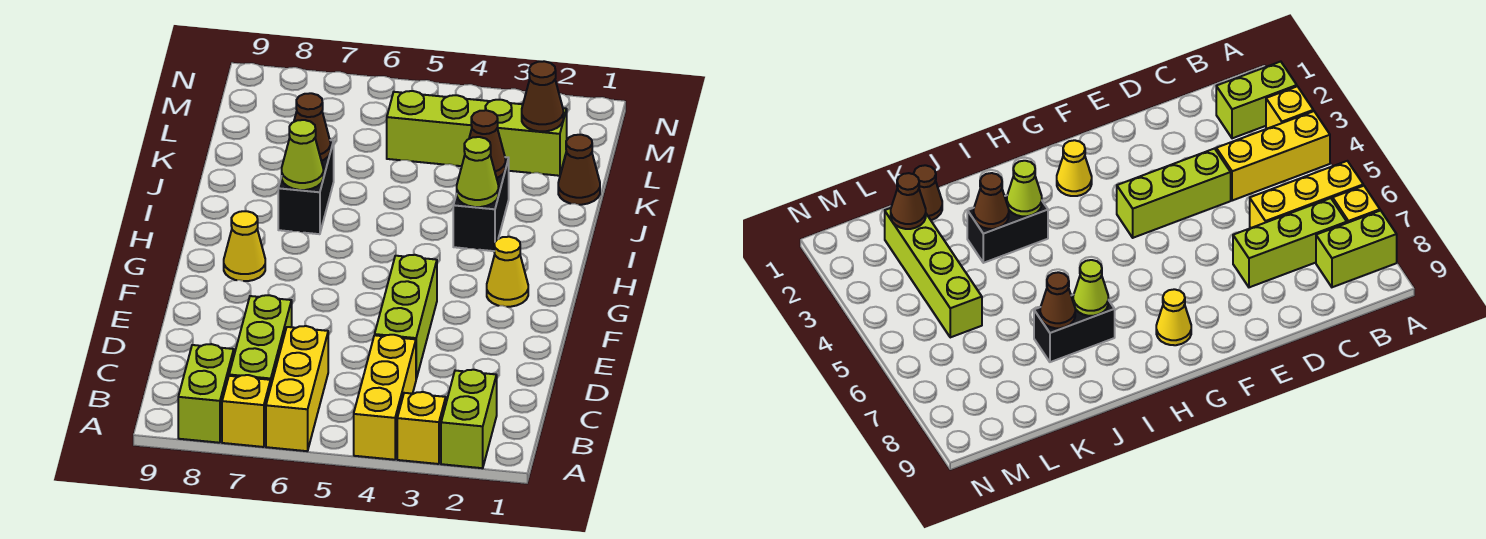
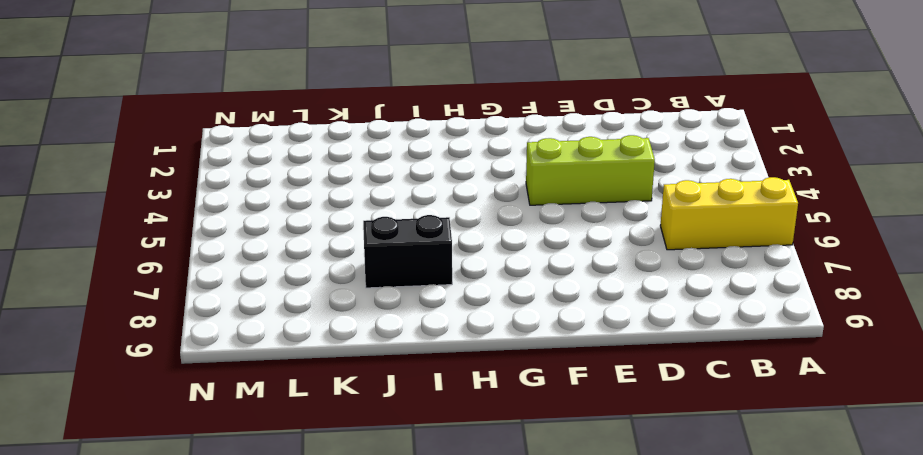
none -> lime 1x2 brick [441,370,497,468]
none -> yellow 1x1 brick [397,392,446,464]
none -> yellow 1x3 brick [354,335,416,460]

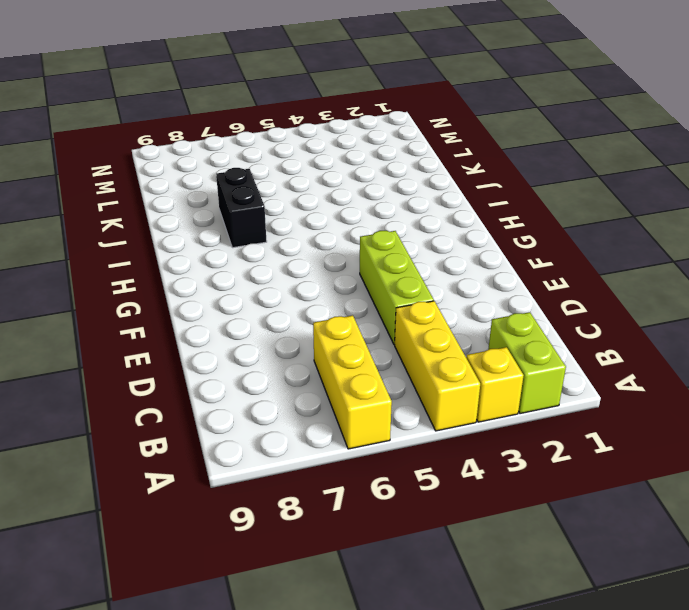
none -> yellow 1x1 brick [222,375,271,447]
none -> lime 1x2 brick [178,344,234,443]
none -> lime 1x3 brick [229,295,292,384]

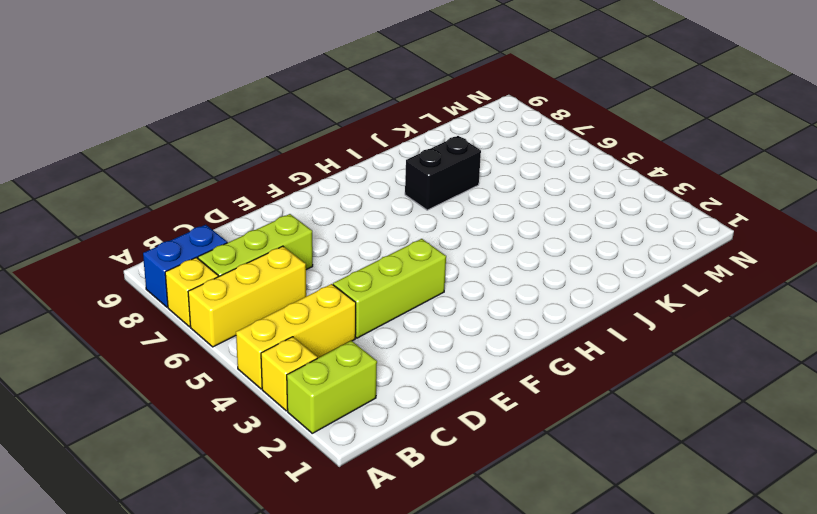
blue 1x2 brick [143,225,227,307] -> lime 1x2 brick [178,344,234,443]
none -> yellow 1x1 cone [487,237,528,307]
none -> yellow 1x1 cone [224,211,265,281]
none -> black 1x2 brick [453,157,509,251]

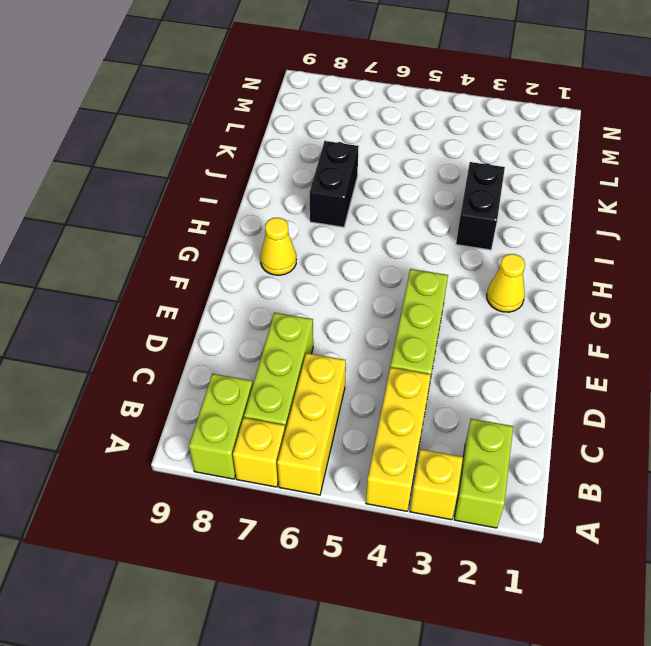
none -> brown 1x1 cone [558,135,600,205]
none -> lime 1x4 brick [387,91,567,176]
none -> lime 1x1 cone [457,137,498,207]

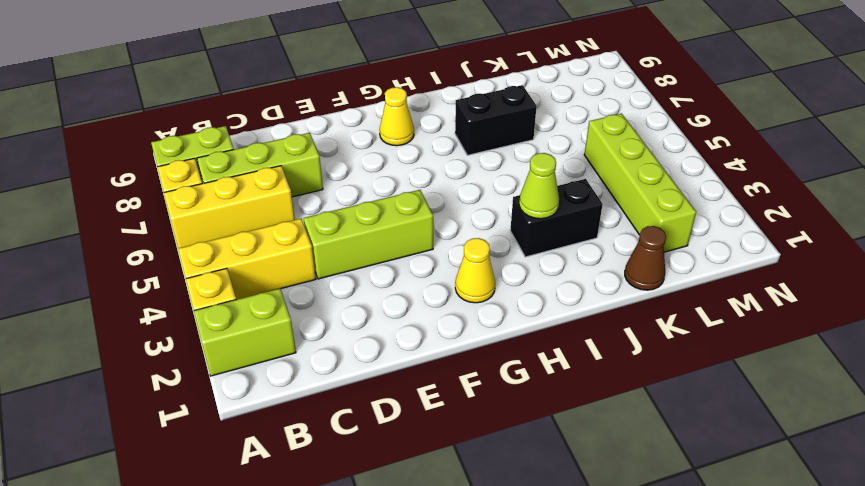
none -> lime 1x1 cone [282,120,323,190]
none -> brown 1x1 cone [469,110,505,178]
none -> brown 1x1 cone [294,93,330,161]

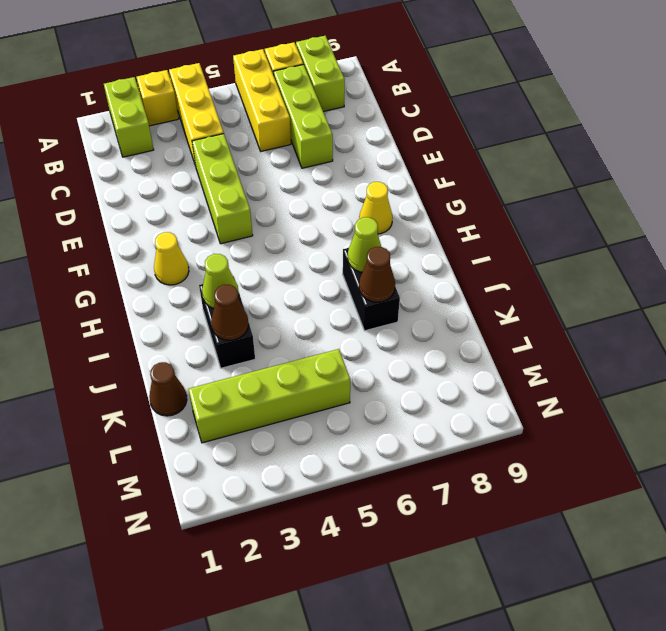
none -> brown 1x1 cone [522,61,563,131]

